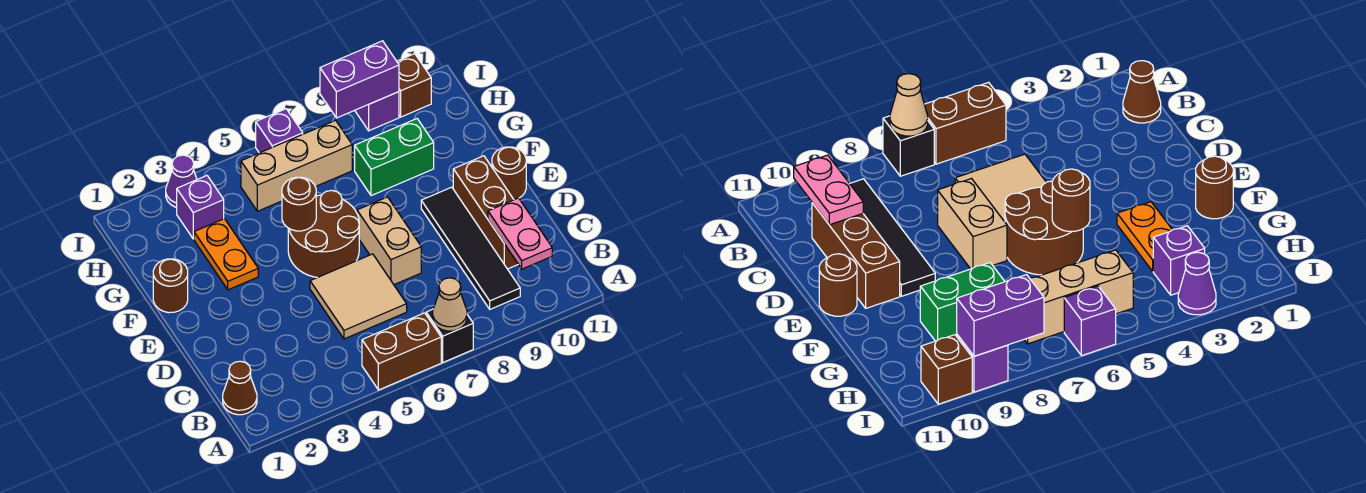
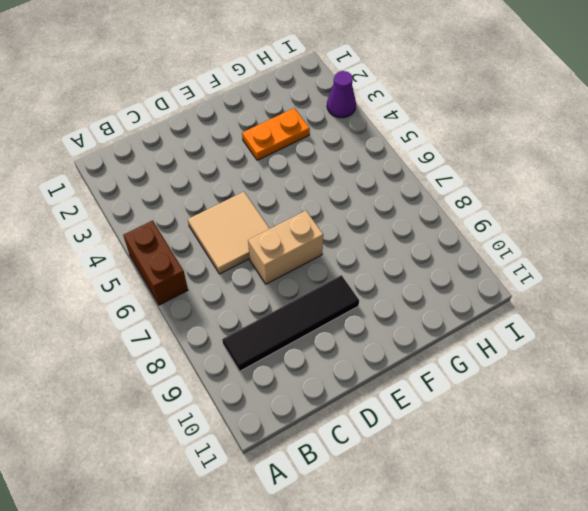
none -> black 1x1 brick [426,309,473,362]
none -> brown 1x1 cone [223,361,257,415]
none -> brown 1x3 brick [453,156,518,269]

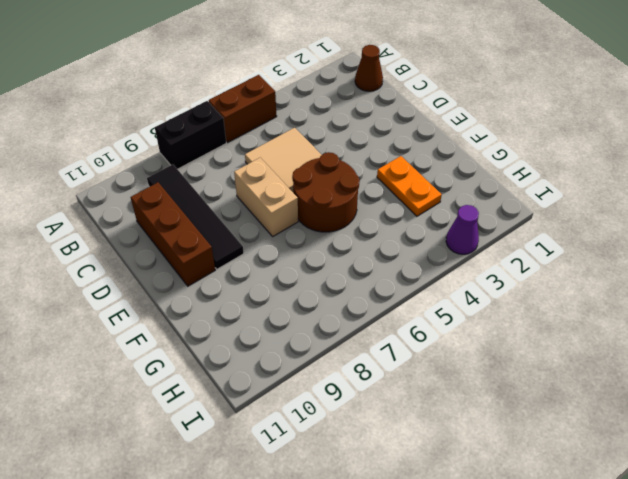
black 1x2 brick [155,101,226,169] -> black 1x1 brick [426,309,473,362]
none -> brown 1x1 round brick [492,147,526,200]
none -> brown 1x1 round brick [153,259,188,313]
none -> green 1x2 brick [355,119,434,196]

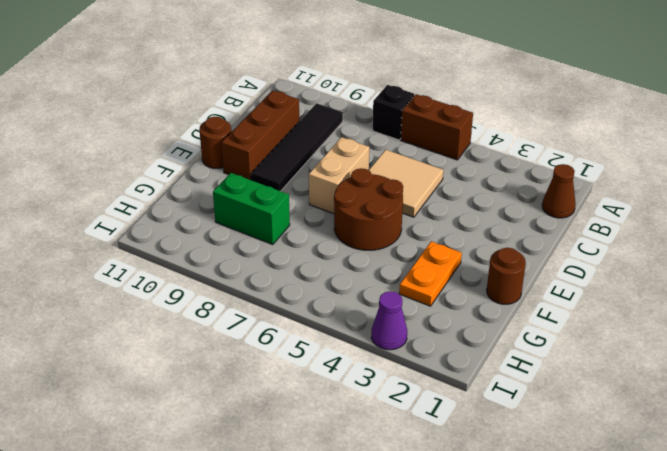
none -> purple 1x1 brick [177,176,224,239]
none -> tan 1x3 brick [241,120,352,211]
none -> purple 1x1 brick [256,109,303,153]

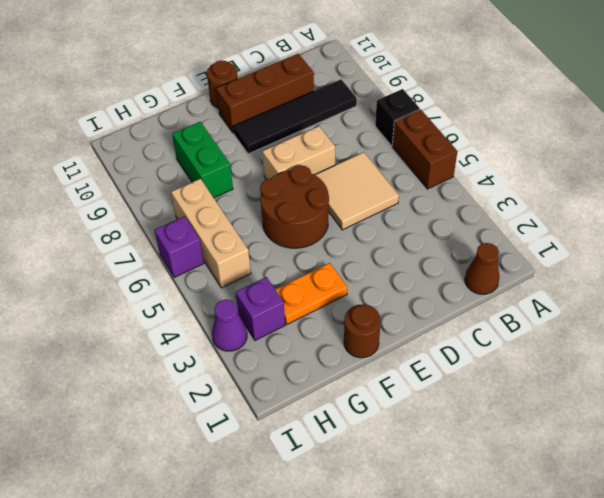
none -> purple 1x1 brick [355,92,399,131]
none -> brown 1x1 brick [397,54,431,117]
none -> tan 1x1 cone [433,278,467,331]

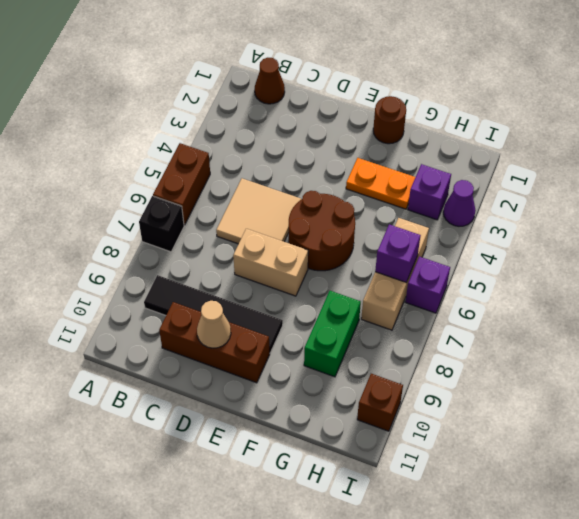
tan 1x1 cone [197,301,231,348] -> tan 1x1 cone moved to [433,278,467,331]
purple 1x1 brick [375,224,421,282] -> purple 1x1 brick moved to [355,92,399,131]
none -> brown 1x1 round brick [492,147,526,200]
none -> pink 1x2 plate [488,198,552,269]
none -> brown 1x1 round brick [282,177,316,231]

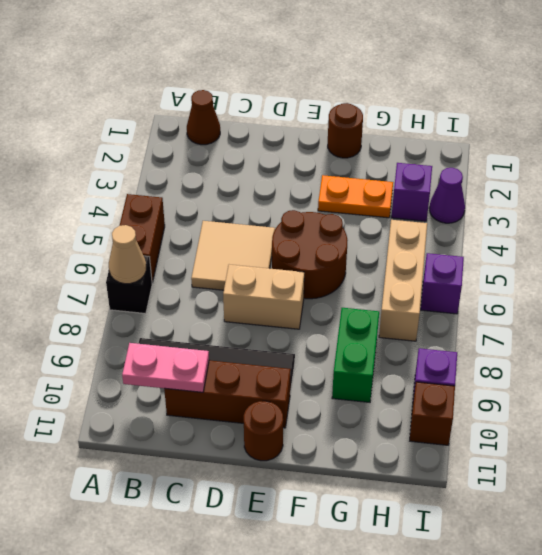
none -> brown 1x1 round brick [282,177,316,231]
none -> purple 1x2 brick [320,41,399,118]

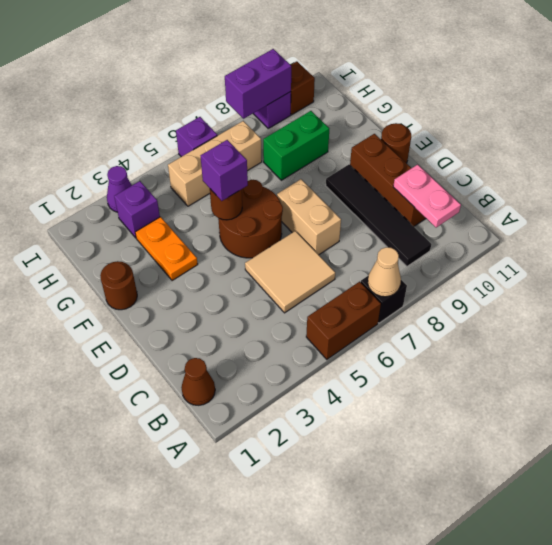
purple 1x1 brick [201,140,248,201] -> none

